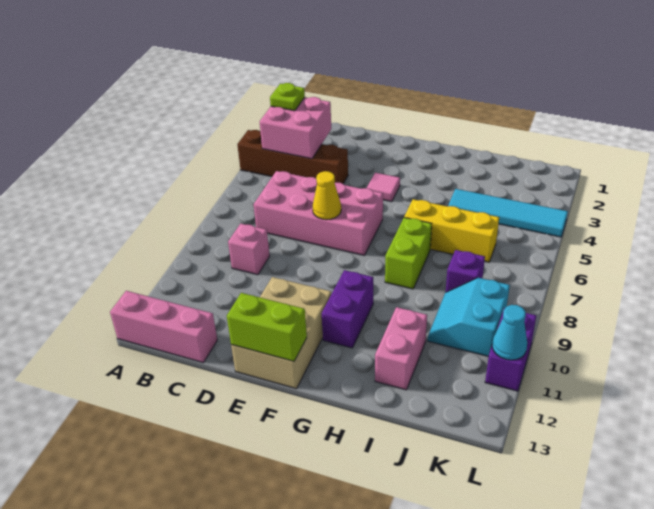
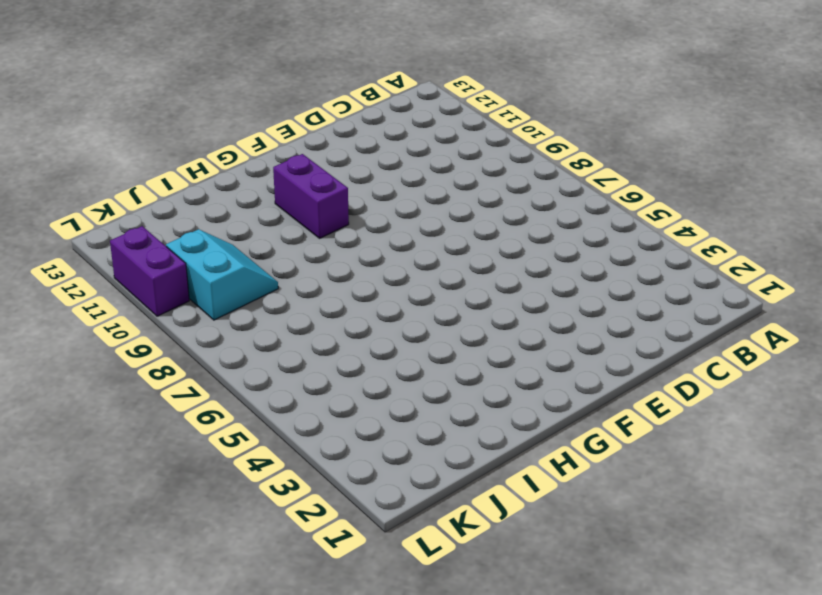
none -> brown 1x4 brick [237,130,348,184]
none -> pink 1x3 brick [110,291,217,363]
none -> pink 2x4 brick [254,171,383,255]

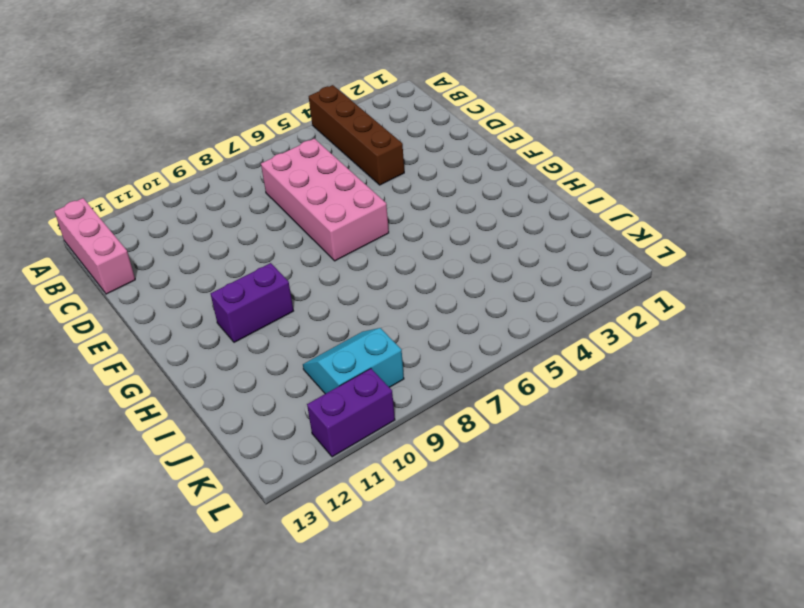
none -> pink 1x1 brick [228,224,270,275]
none -> tan 2x3 brick [231,277,331,389]
none -> pink 1x1 tile [367,173,400,202]

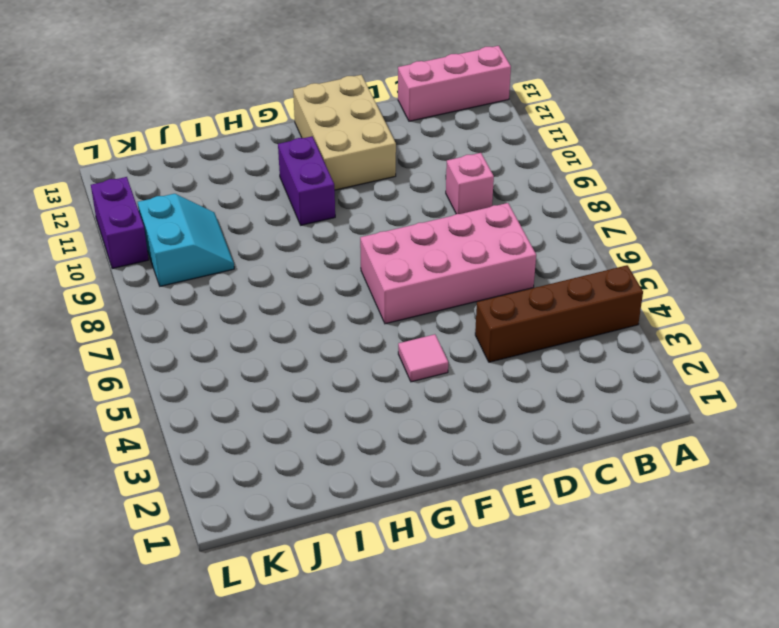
none -> yellow 1x3 brick [404,199,499,262]
none -> lime 1x2 brick [385,218,432,289]
none -> cyan 1x4 tile [448,189,568,237]

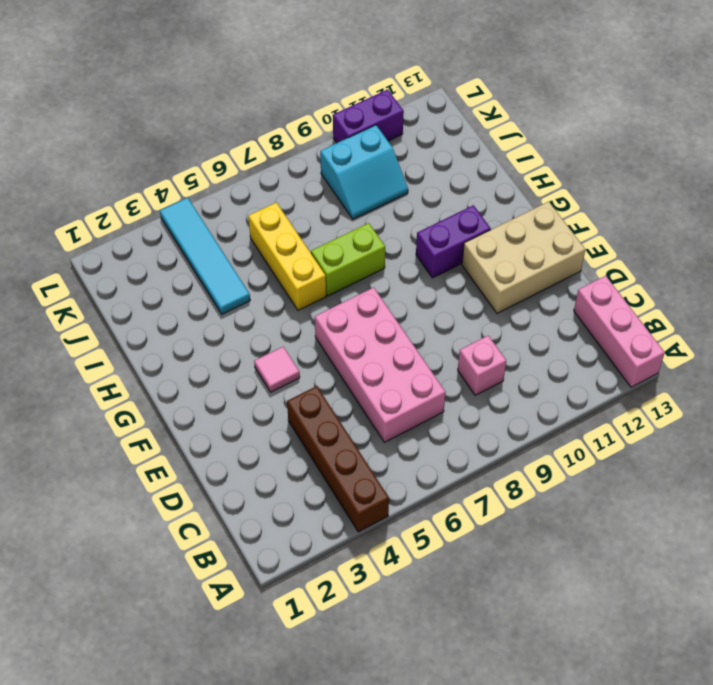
none -> pink 1x2 brick [375,307,427,390]
none -> purple 1x1 brick [446,250,485,292]
none -> pink 2x2 brick [260,97,331,159]

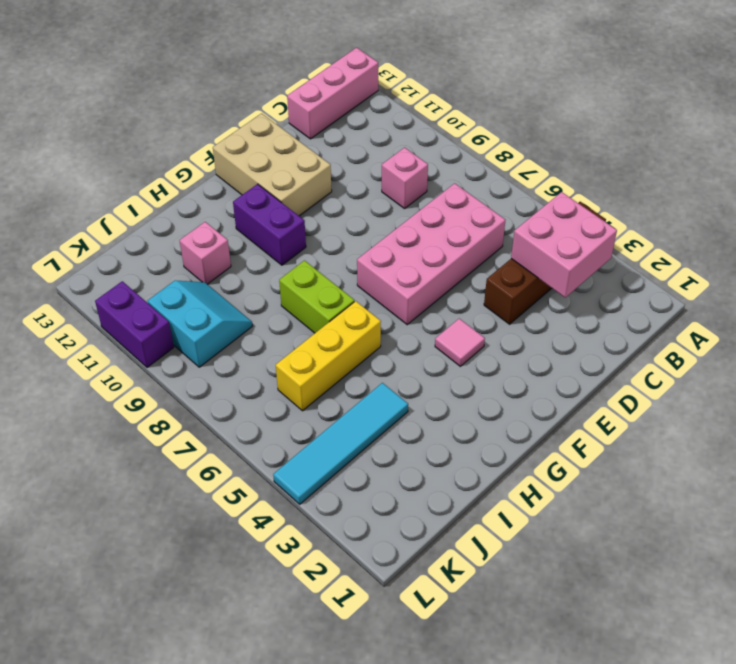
pink 1x1 brick [179,222,231,284] -> pink 1x2 brick [375,307,427,390]
none -> purple 1x1 brick [446,250,485,292]
none -> yellow 1x1 cone [313,171,341,220]
none -> lime 1x2 brick [227,293,307,361]

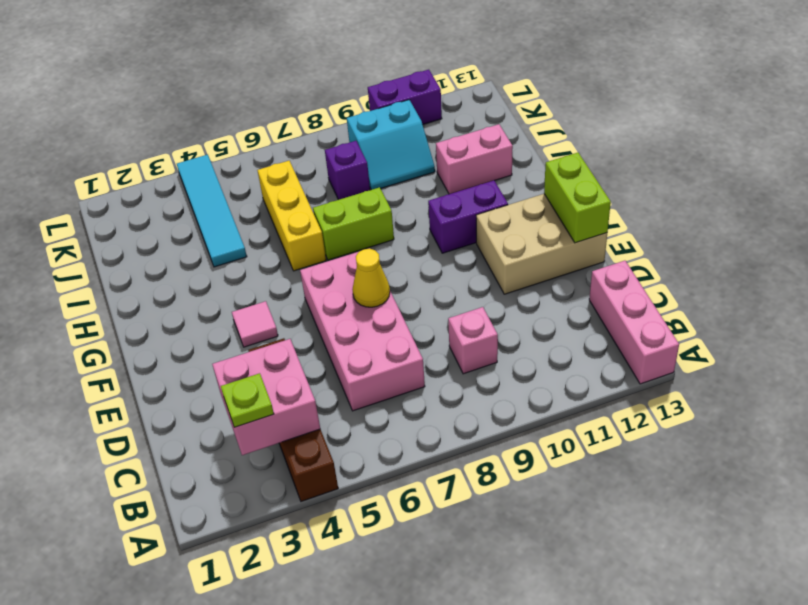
none -> cyan 1x1 cone [492,305,527,360]

